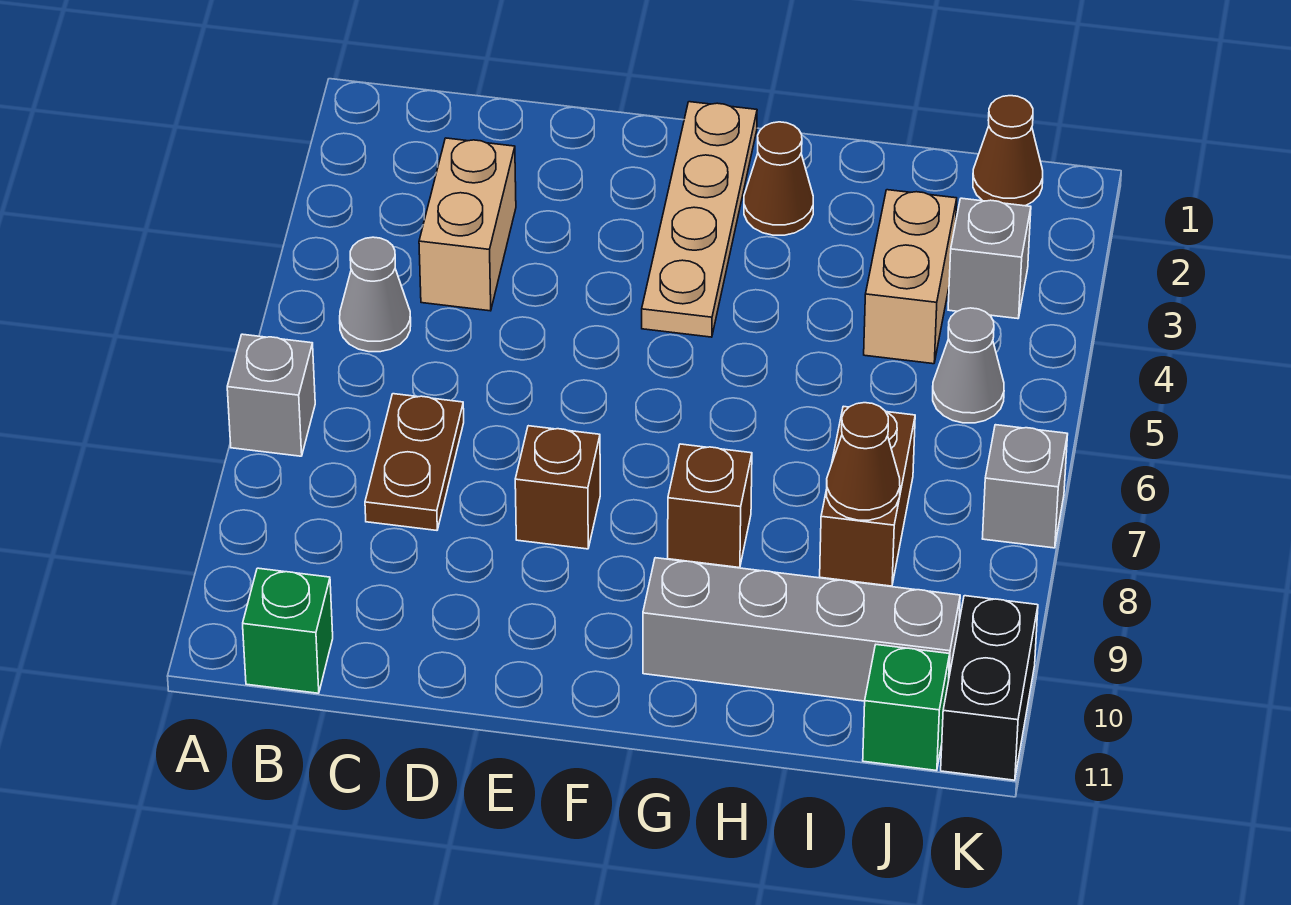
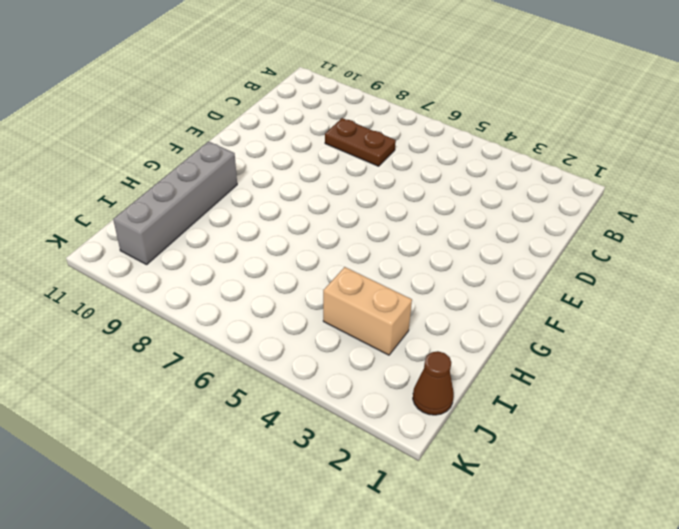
none -> grey 1x1 brick [227,334,315,456]
none -> grey 1x1 cone [340,237,411,352]
none -> green 1x1 brick [243,568,333,693]

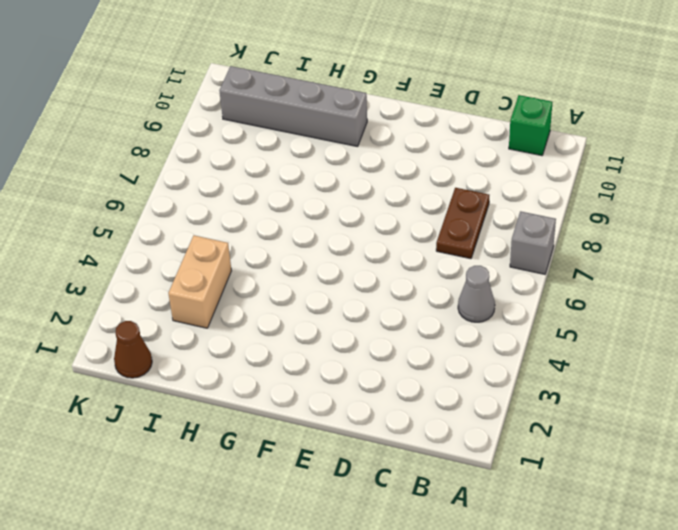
none -> tan 1x2 brick [419,138,516,311]
none -> brown 1x1 brick [515,426,600,549]
none -> tan 1x4 plate [642,102,757,337]

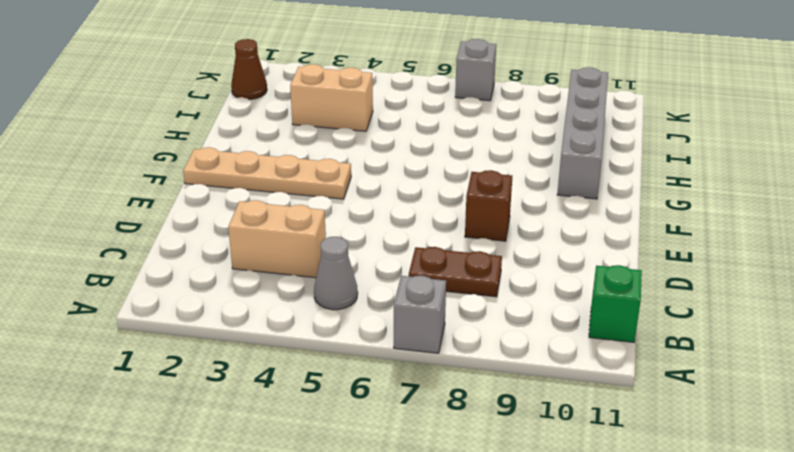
none -> brown 1x1 cone [744,122,813,235]
none -> brown 1x1 brick [668,444,752,568]
none -> brown 1x2 brick [820,406,915,586]

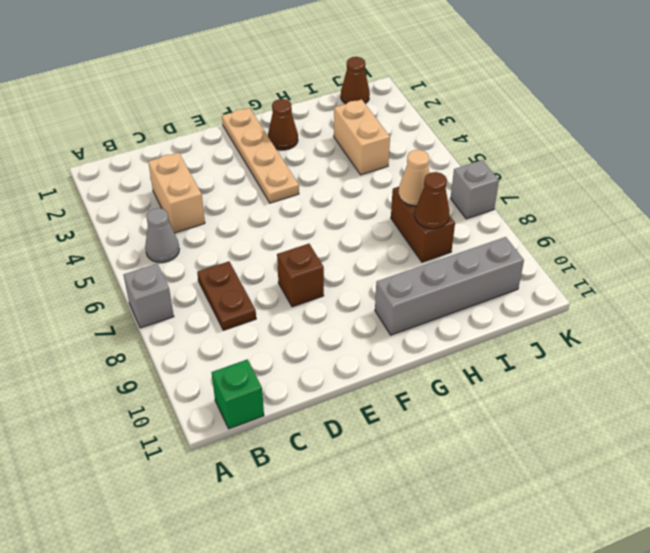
tan 1x1 cone [399,150,429,206] -> none
none -> brown 1x1 brick [668,444,752,568]
none -> grey 1x1 brick [948,198,1031,319]
none -> grey 1x1 cone [933,308,1004,423]

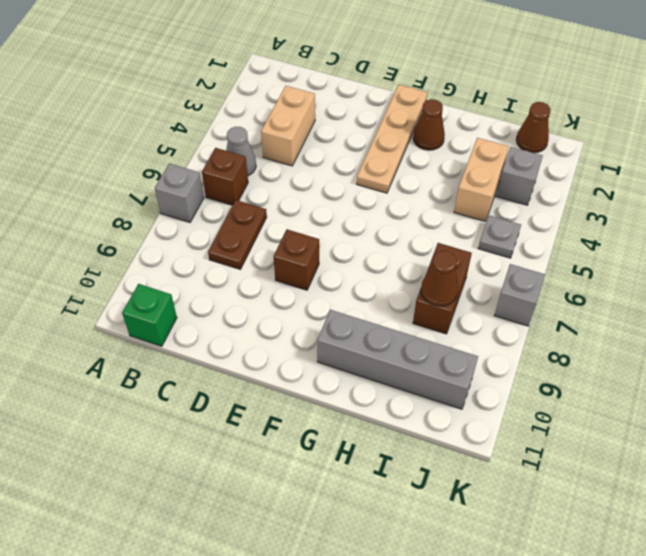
brown 1x1 brick [202,148,248,205] -> brown 1x1 brick moved to [668,444,752,568]
grey 1x1 plate [478,215,521,258] -> grey 1x1 cone [933,308,1004,423]
none -> green 1x1 brick [863,645,950,771]
none -> black 1x2 brick [941,596,1038,780]

